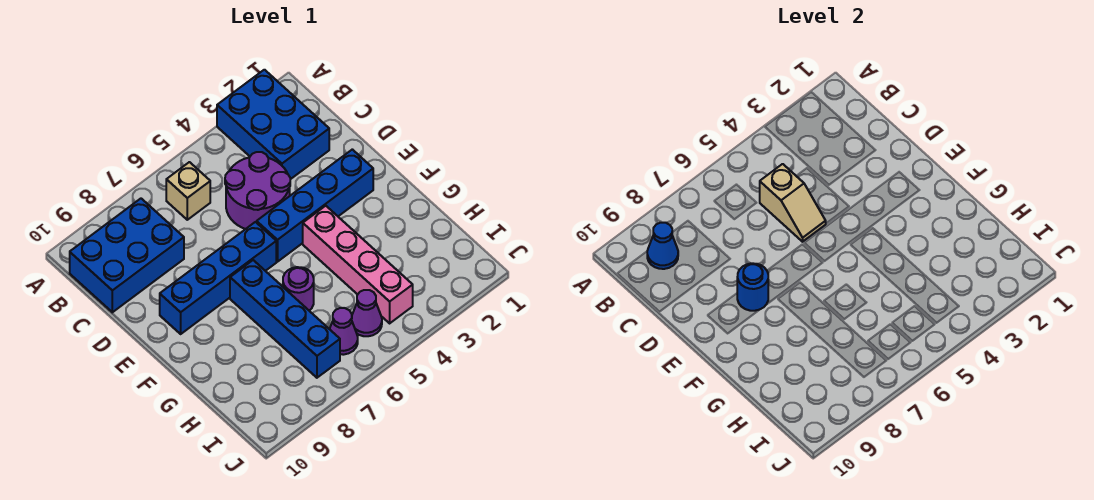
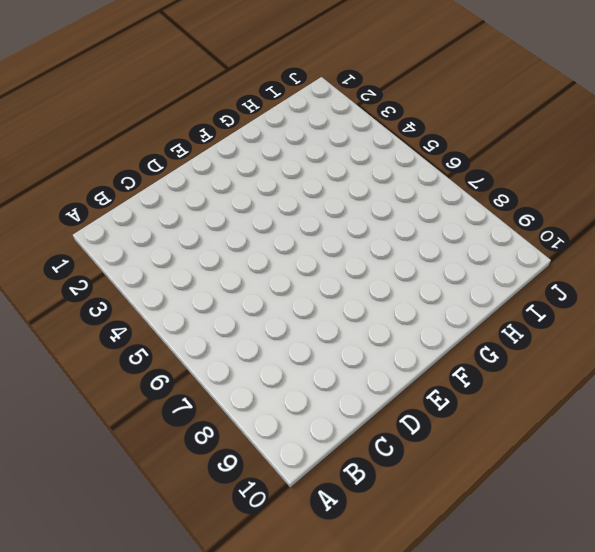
none -> blue 2x3 brick [217,70,329,179]
none -> tan 1x1 brick [166,162,210,220]
none -> blue 2x3 brick [70,199,184,312]

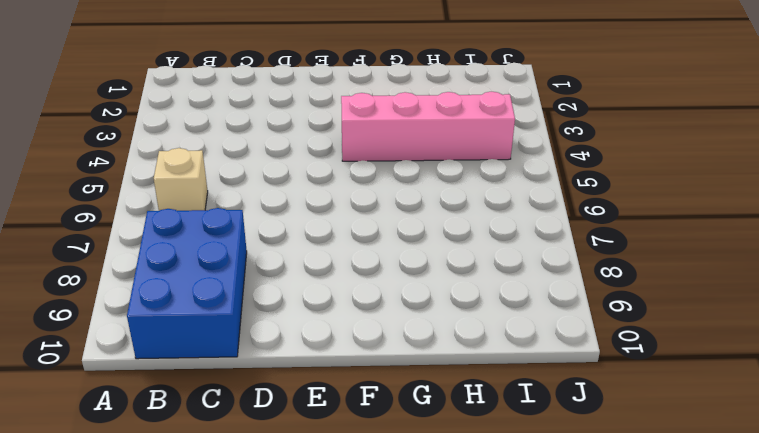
none -> blue 2x3 brick [217,70,329,179]
none -> purple 2x2 round brick [225,152,290,229]
none -> blue 1x4 brick [257,149,373,262]

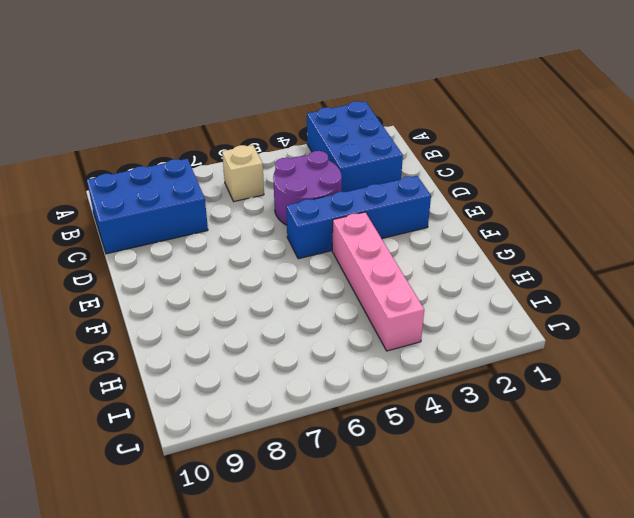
none -> blue 1x4 brick [160,222,276,334]
none -> blue 1x4 brick [230,260,340,378]
none -> purple 1x1 round brick [283,267,314,311]

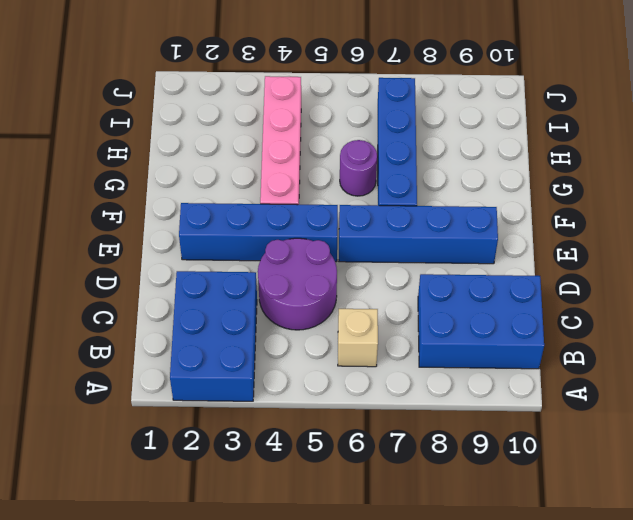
none -> purple 1x1 cone [352,290,382,336]
none -> purple 1x1 cone [330,308,358,355]
none -> blue 1x1 cone [647,223,678,269]

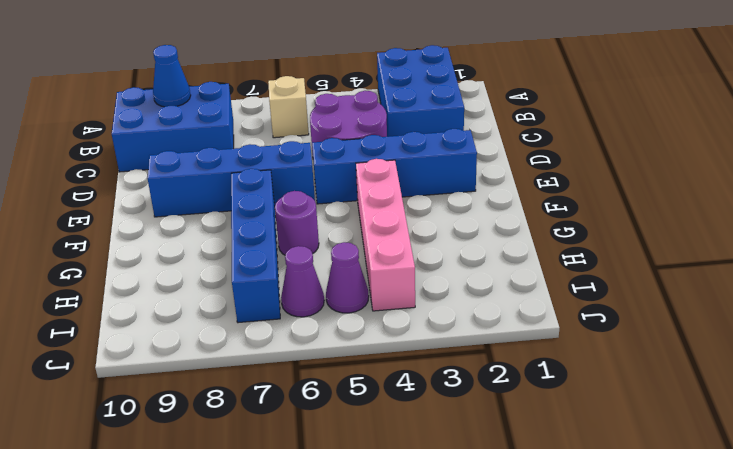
none -> tan 1x2 slope [760,164,826,242]
none -> blue 1x1 round brick [737,263,768,311]

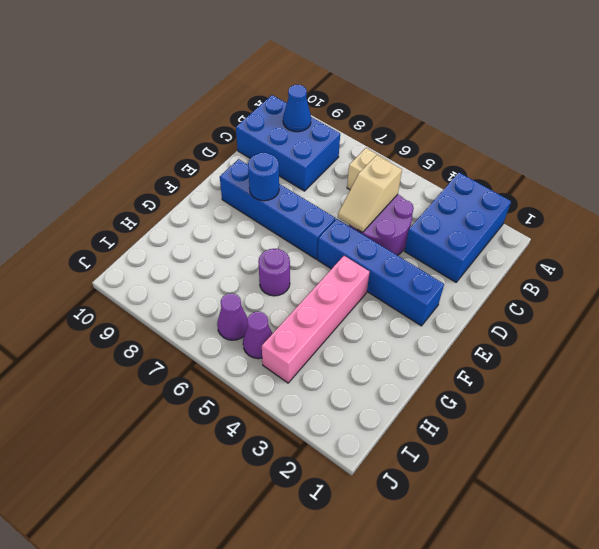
none -> blue 1x4 brick [230,260,340,378]

